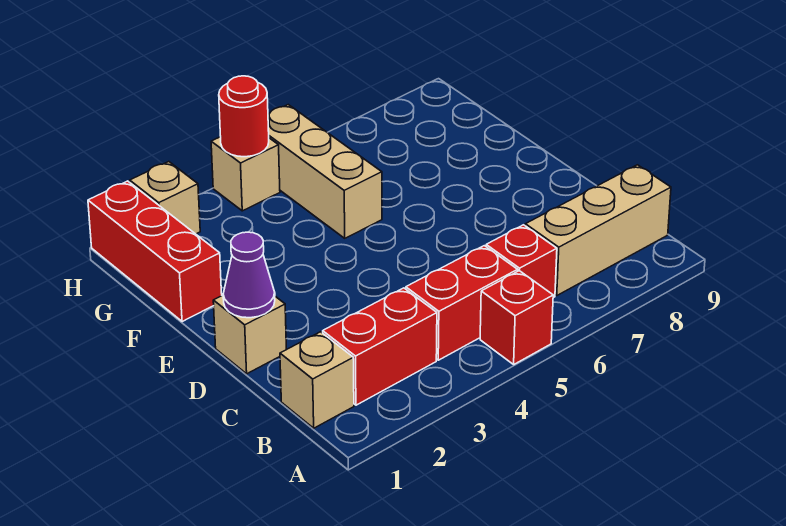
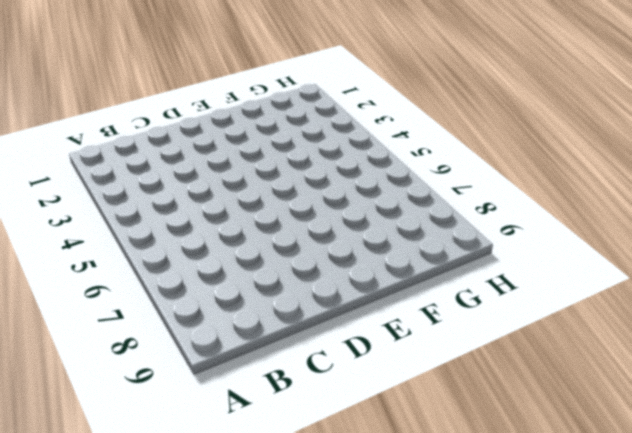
none -> red 1x1 brick [480,271,553,364]
none -> tan 1x1 brick [280,332,354,428]
none -> red 1x2 brick [323,288,437,405]

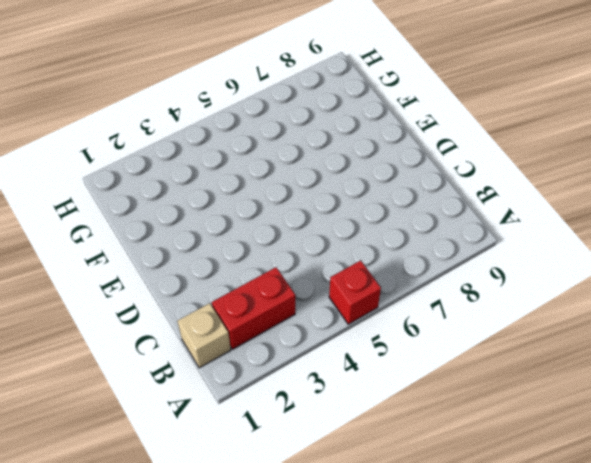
none -> red 1x2 brick [406,246,518,360]
none -> red 1x1 brick [486,225,557,298]
none -> tan 1x3 brick [525,165,671,295]

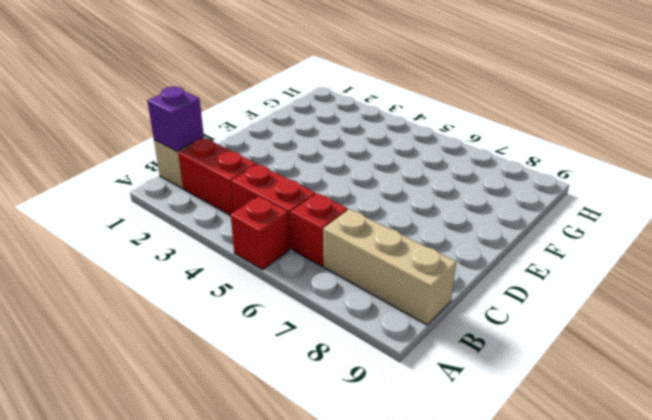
purple 1x1 brick [147,87,204,151] -> none
none -> tan 1x1 brick [213,295,286,374]
none -> red 1x3 brick [88,181,222,322]
none -> tan 1x3 brick [268,105,382,238]

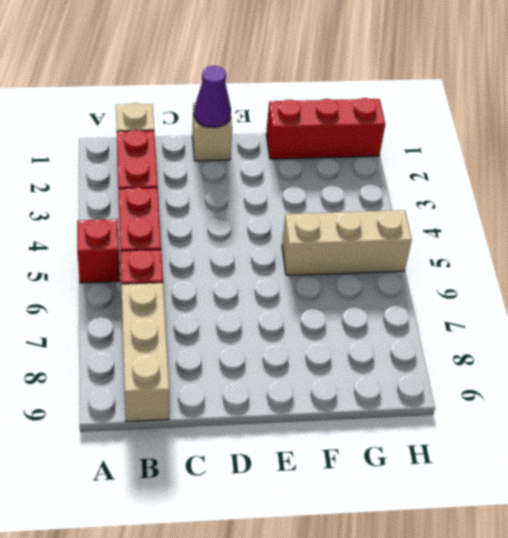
none -> tan 1x1 brick [130,162,200,234]
none -> tan 1x1 brick [211,137,280,211]
none -> red 1x1 round brick [219,76,269,157]

